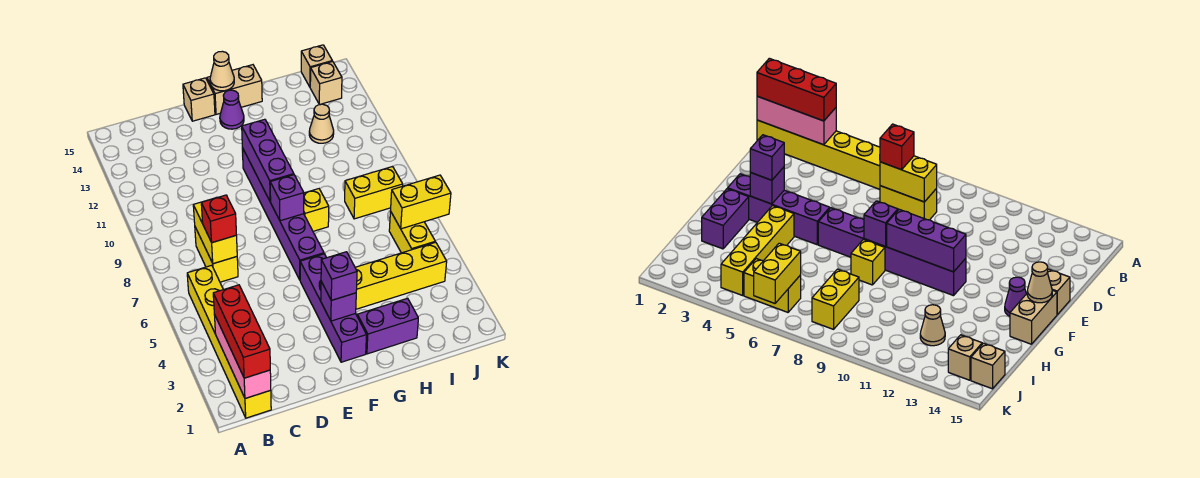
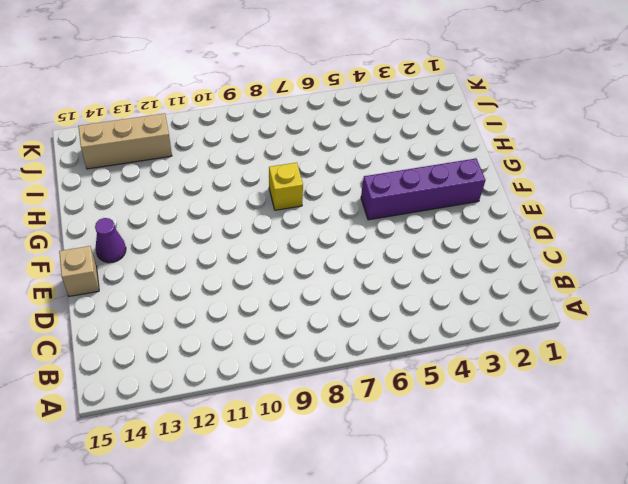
tan 1x3 brick [78,113,172,169] -> tan 1x1 brick [310,61,342,105]
none -> yellow 1x6 brick [187,265,271,418]
none -> yellow 1x2 brick [195,227,238,282]
none -> purple 1x6 brick [242,148,324,280]

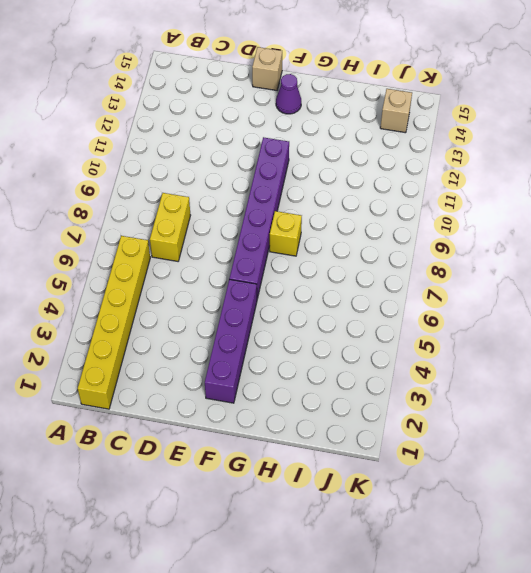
none -> tan 1x2 brick [207,65,262,114]
none -> purple 1x2 brick [357,298,418,354]
none -> yellow 1x4 brick [355,242,447,309]

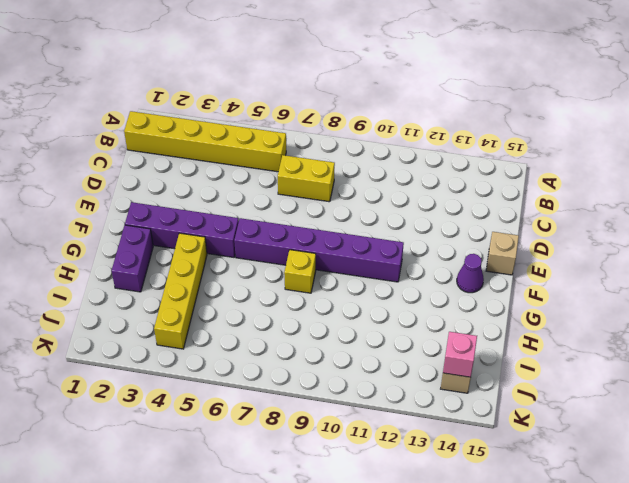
pink 1x1 brick [443,332,477,377] -> none
none -> tan 1x2 brick [207,65,262,114]
none -> yellow 1x2 brick [345,167,403,219]
none -> tan 1x1 cone [309,104,334,143]

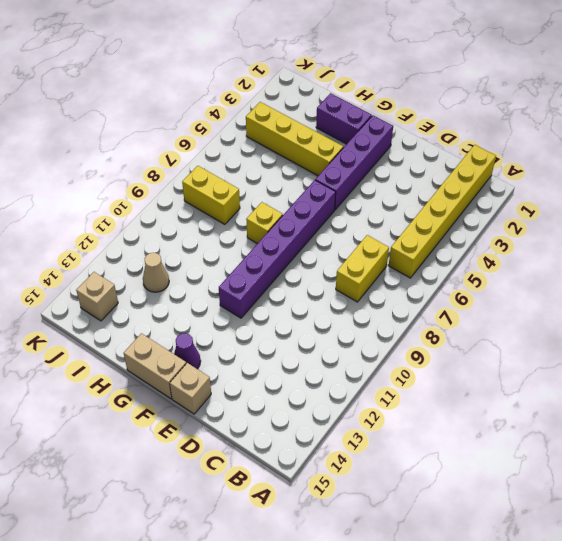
none -> yellow 1x2 brick [389,211,435,253]
none -> tan 1x1 brick [301,45,332,87]
none -> pink 1x3 brick [215,316,271,398]

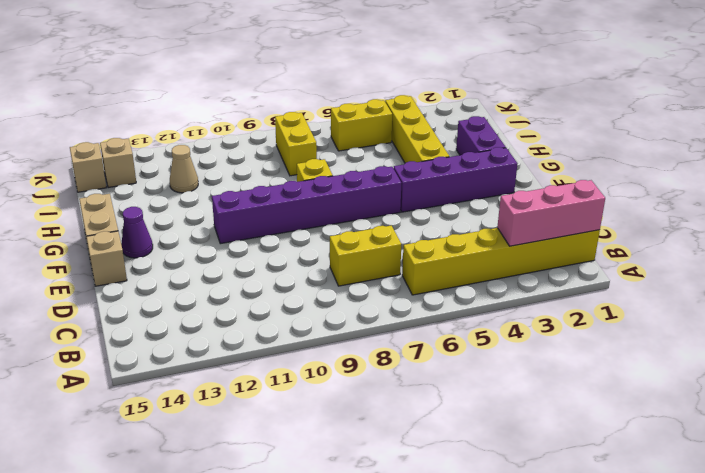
none -> yellow 1x2 brick [193,199,237,264]
none -> purple 1x1 brick [321,282,356,321]
none -> purple 1x1 brick [270,175,304,221]

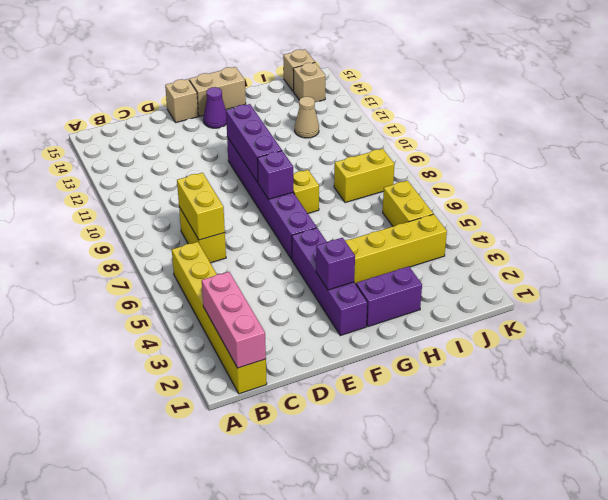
none -> tan 1x1 cone [210,51,234,91]
none -> yellow 1x2 brick [391,175,451,229]
none -> red 1x3 brick [213,285,270,378]

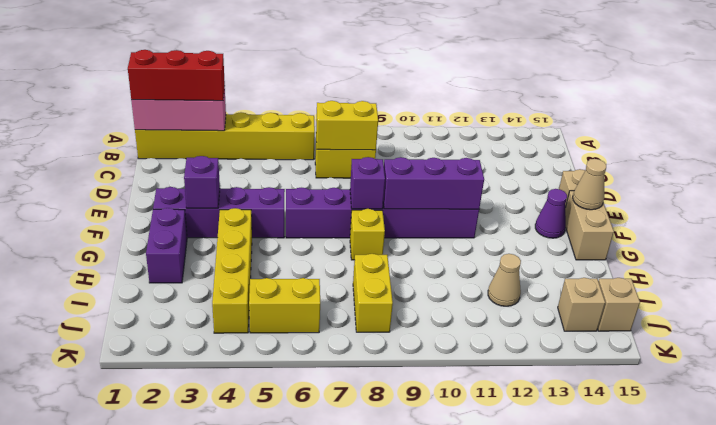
none -> yellow 1x2 brick [391,175,451,229]
none -> red 1x1 brick [201,195,236,243]
none -> purple 1x1 brick [321,252,357,300]

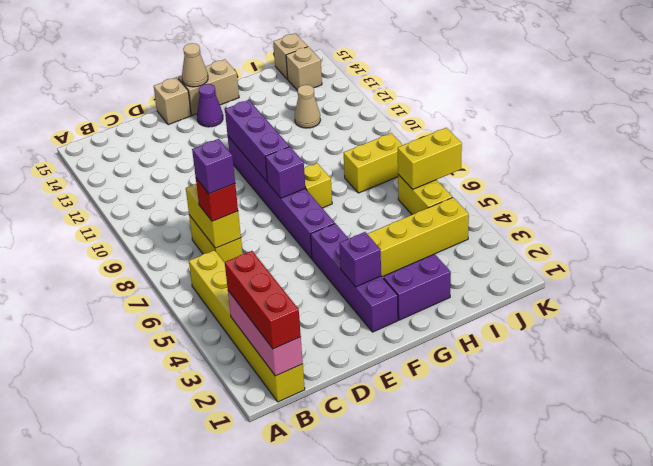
purple 1x1 brick [192,139,235,194] -> purple 1x1 brick moved to [321,252,357,300]

